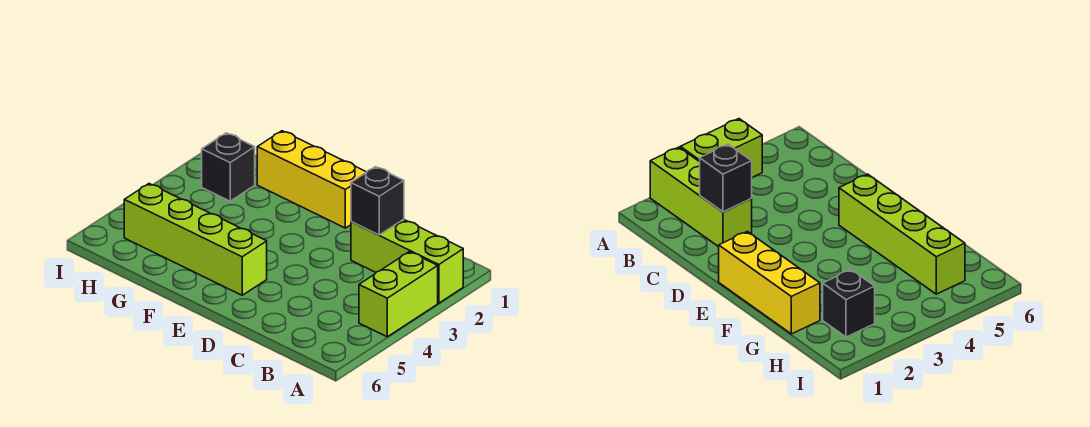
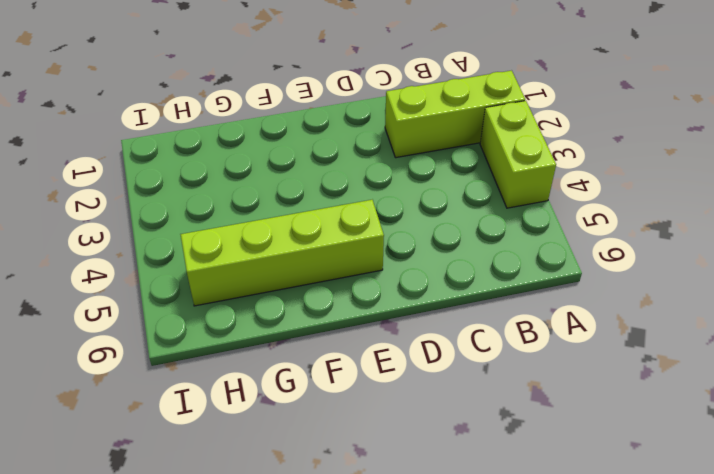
none -> yellow 1x3 brick [257,131,366,228]
none -> black 1x1 brick [202,133,255,201]

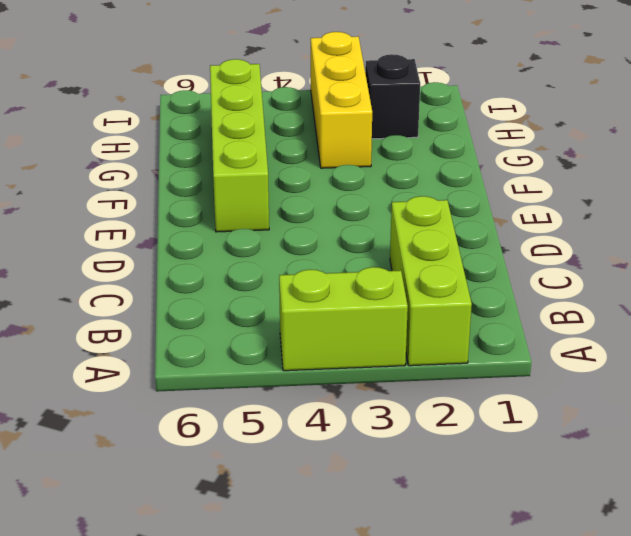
yellow 1x3 brick [311,32,372,168] -> yellow 1x3 brick moved to [257,131,366,228]
none -> black 1x1 brick [351,167,404,235]

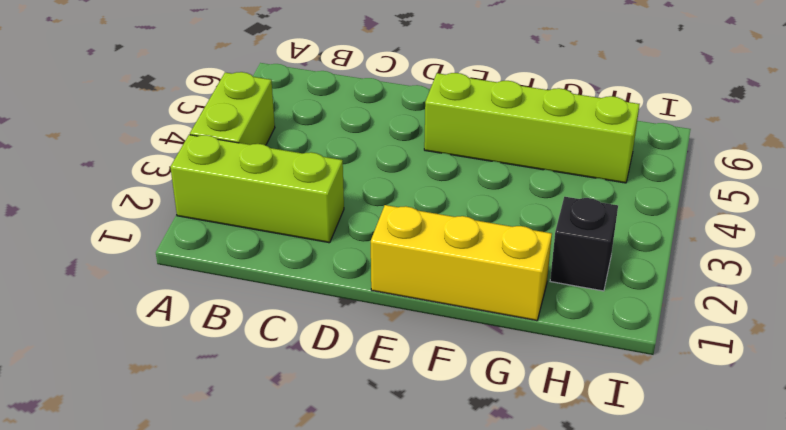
none -> black 1x1 brick [351,167,404,235]

